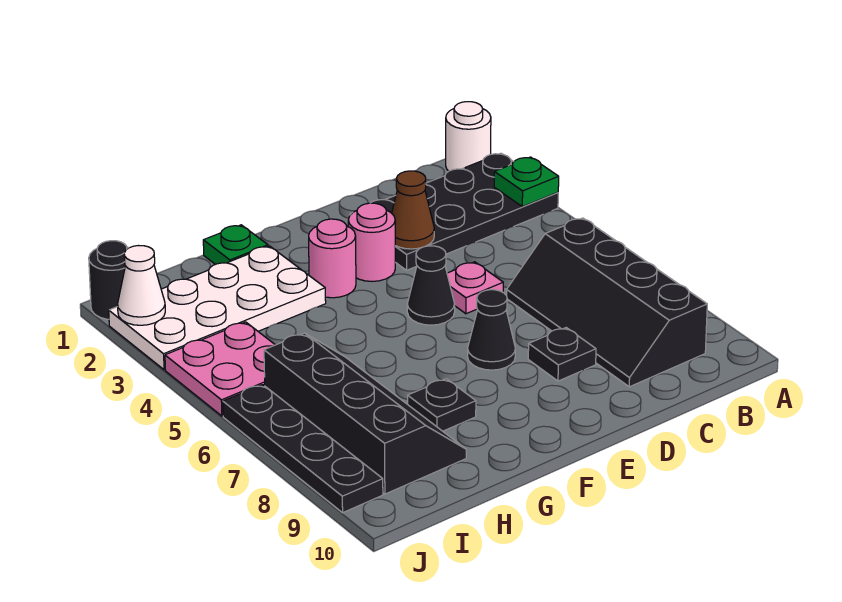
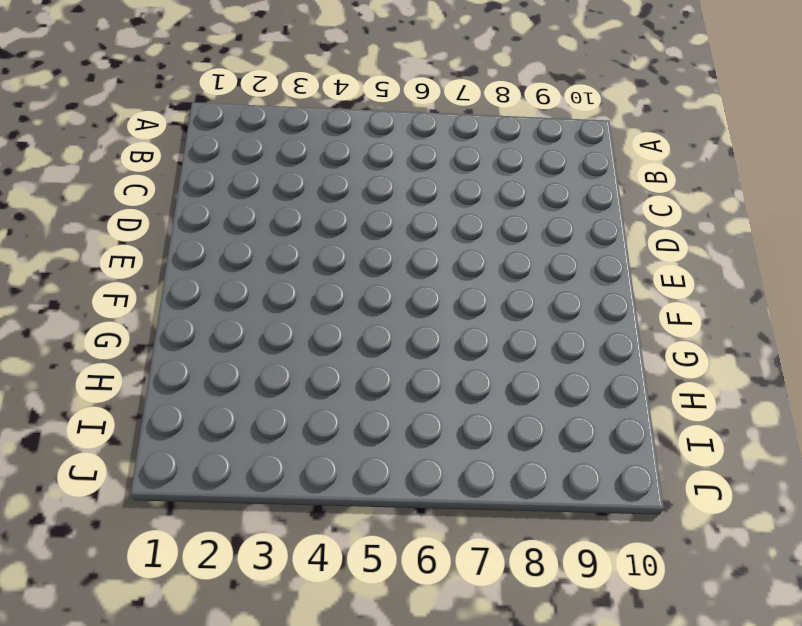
none -> white 1x1 round brick [446,102,491,171]
none -> black 2x4 plate [350,153,558,270]
none -> black 2x4 slope [507,218,707,387]

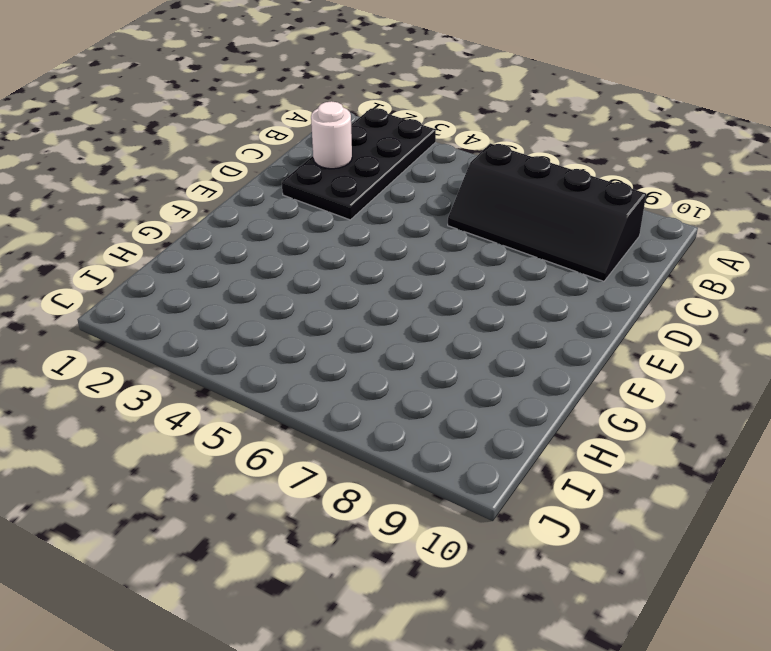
white 1x1 round brick [311,101,352,169] -> white 1x1 round brick moved to [446,102,491,171]
none -> pink 1x1 plate [447,262,503,314]
none -> black 1x1 plate [528,328,596,381]
none -> pink 1x1 round brick [348,203,395,281]

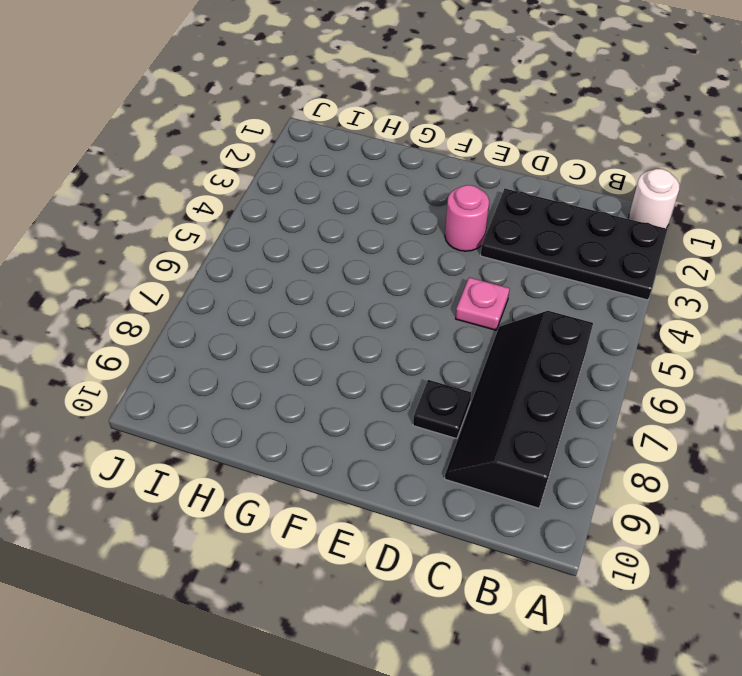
none -> black 1x1 cone [407,246,455,325]
none -> black 1x1 cone [468,290,515,370]
none -> pink 1x1 round brick [309,219,356,298]

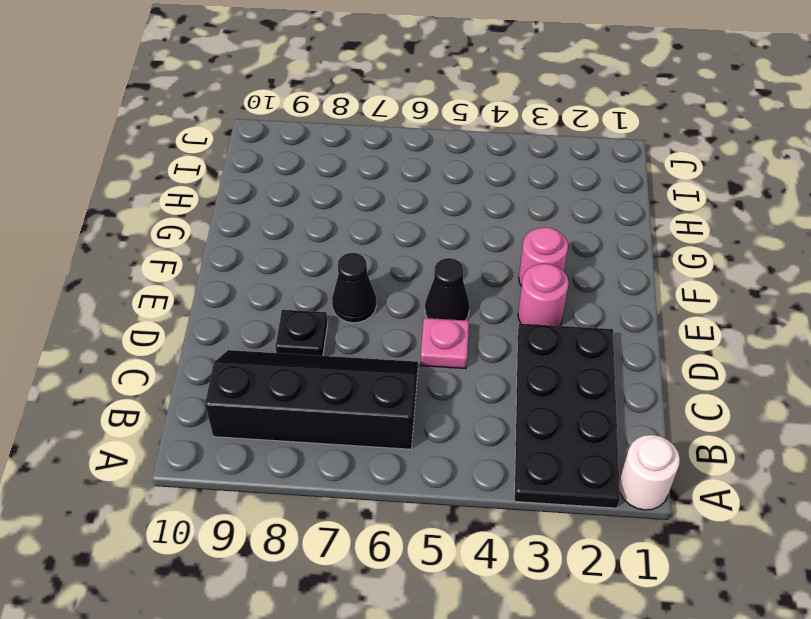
none -> green 1x1 plate [203,225,268,264]
none -> white 2x4 plate [109,246,326,370]
none -> black 1x1 plate [408,379,476,431]

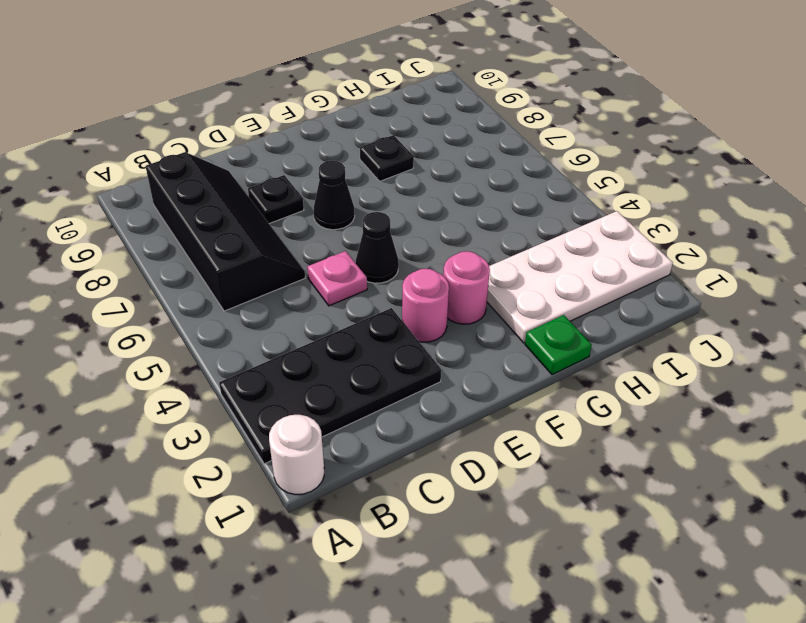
none -> black 2x4 slope [264,333,466,494]
none -> pink 2x2 plate [165,322,275,416]
none -> black 1x1 round brick [89,241,128,319]

